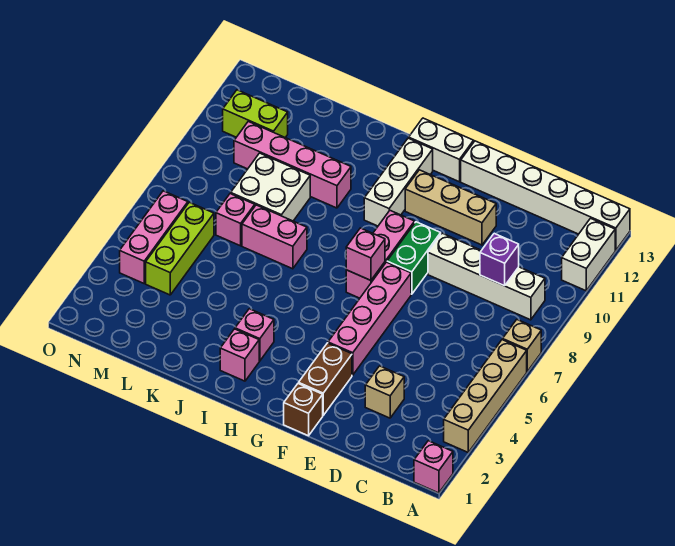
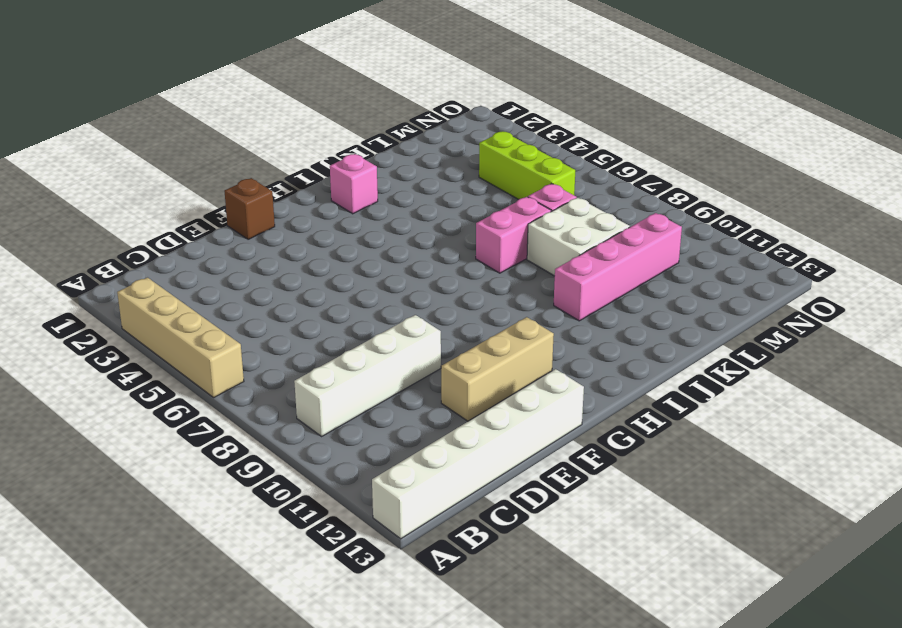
none -> pink 1x1 brick [414,441,453,493]
none -> tan 1x1 brick [503,320,541,371]
none -> white 1x2 brick [562,218,615,291]

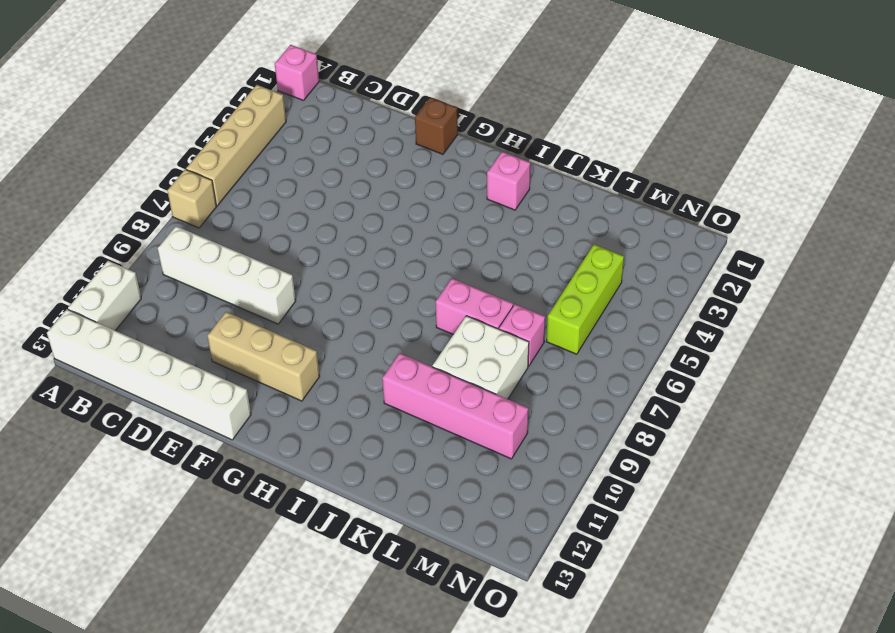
none -> tan 1x1 brick [365,366,404,418]
none -> brown 1x2 brick [299,343,352,415]
none -> pink 1x4 brick [328,262,411,375]

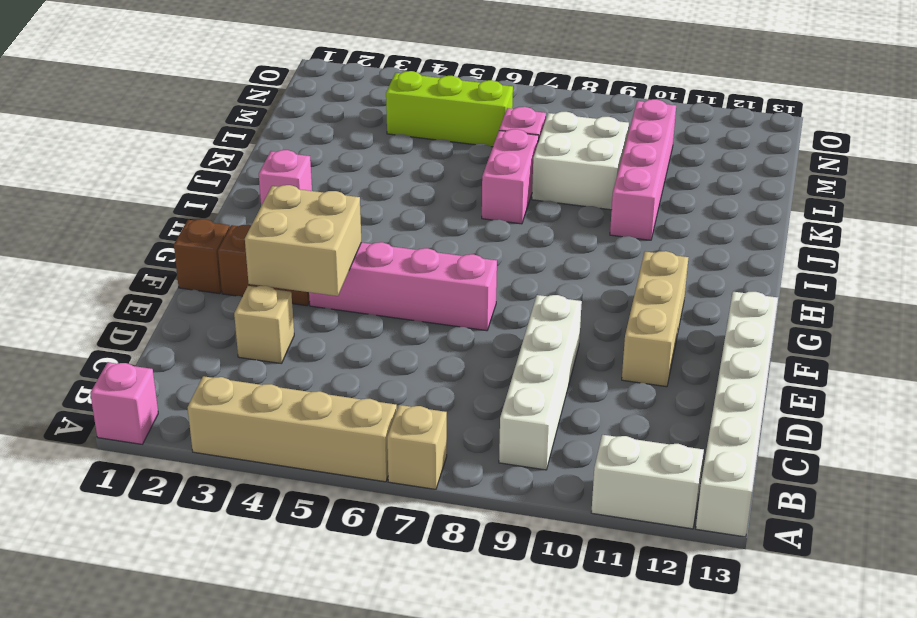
tan 2x2 brick [245,185,361,296] -> none
none -> green 1x2 brick [387,222,441,294]
none -> pink 1x3 brick [346,211,415,298]
none -> white 1x2 brick [409,118,474,182]

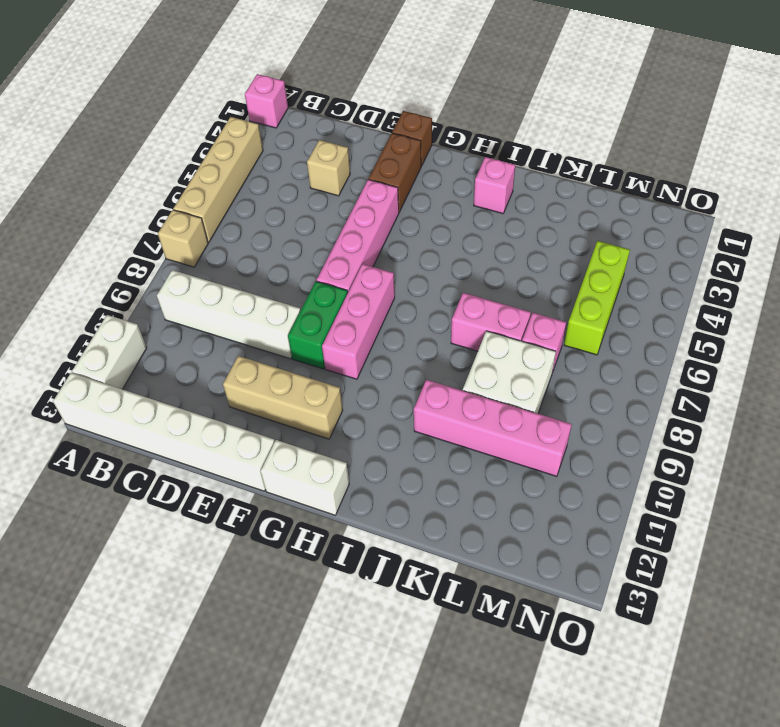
none -> white 1x3 brick [364,138,433,226]
none -> pink 1x1 brick [235,309,274,361]
none -> lime 1x2 brick [223,90,288,137]

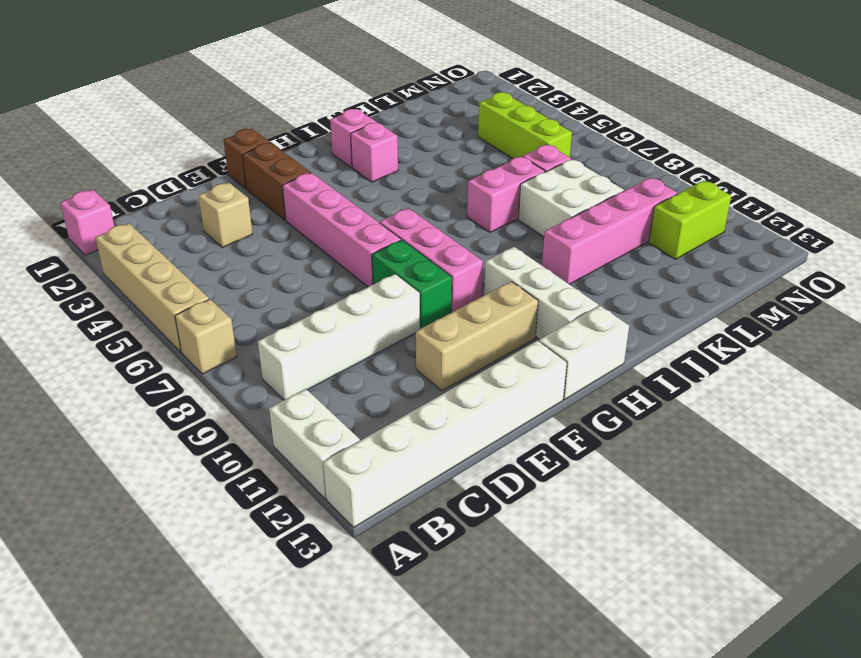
none -> pink 1x3 brick [120,191,188,283]
none -> purple 1x1 brick [480,233,519,286]
none -> pink 1x1 brick [346,228,385,280]

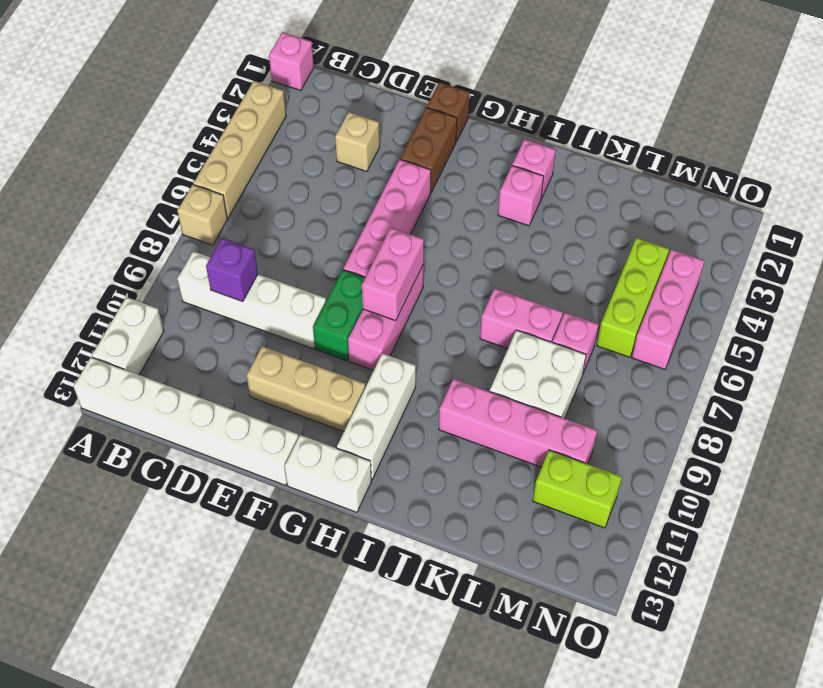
pink 1x2 brick [362,228,424,321] -> pink 1x1 brick [346,228,385,280]

